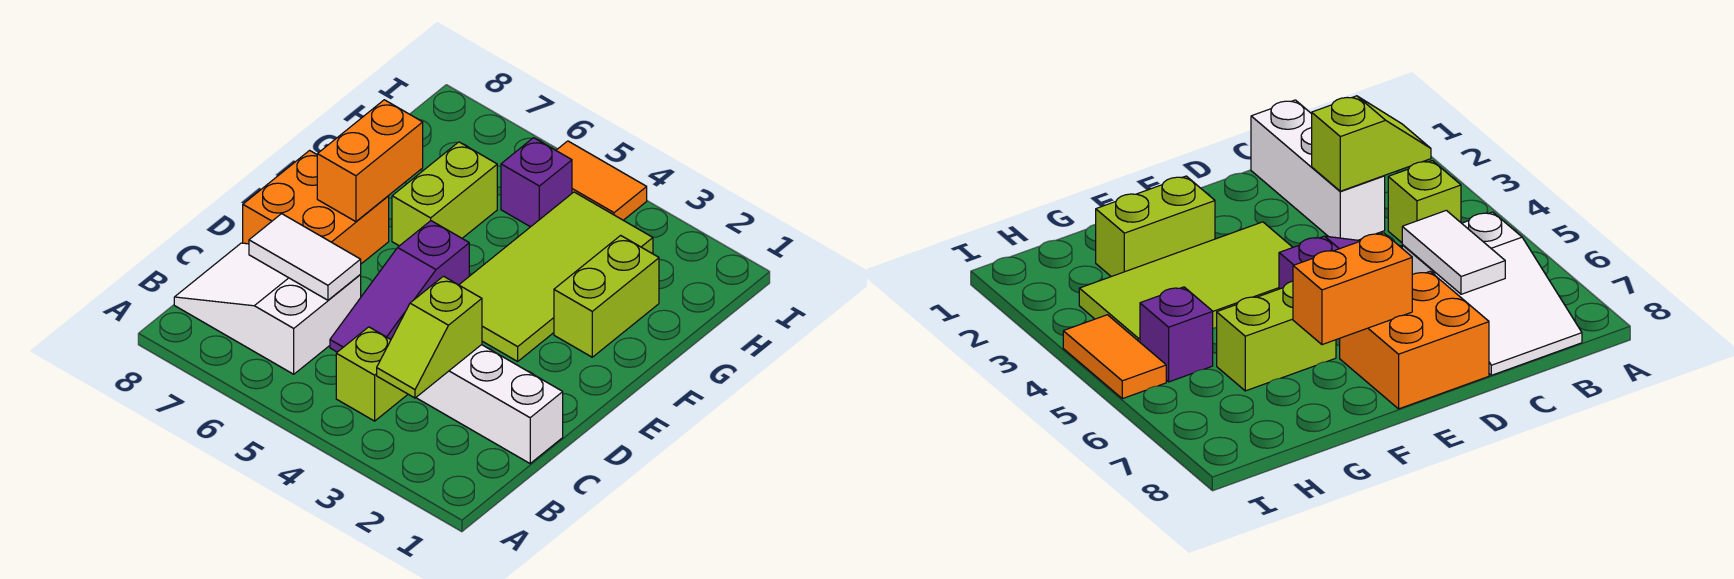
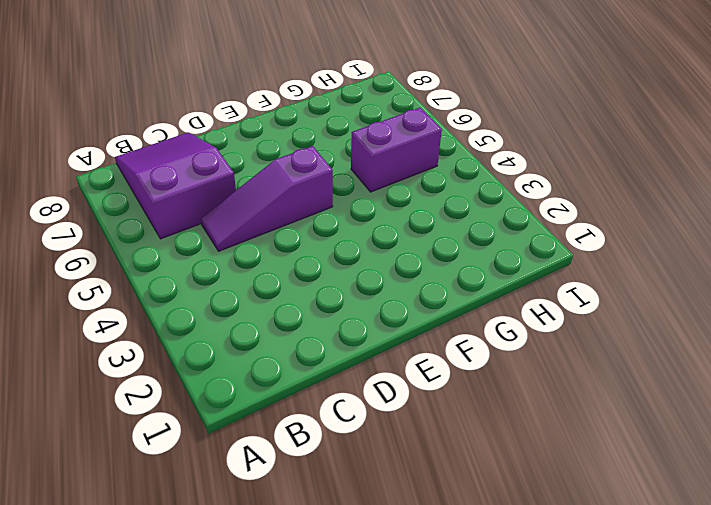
purple 2x3 slope [115,132,236,239] -> white 2x3 slope [174,243,361,374]
purple 1x2 brick [351,108,442,192] -> purple 1x1 brick [501,138,572,227]
none -> lime 1x1 brick [336,327,407,421]
none -> white 1x3 brick [416,345,563,463]
none -> orange 2x2 brick [243,150,389,264]

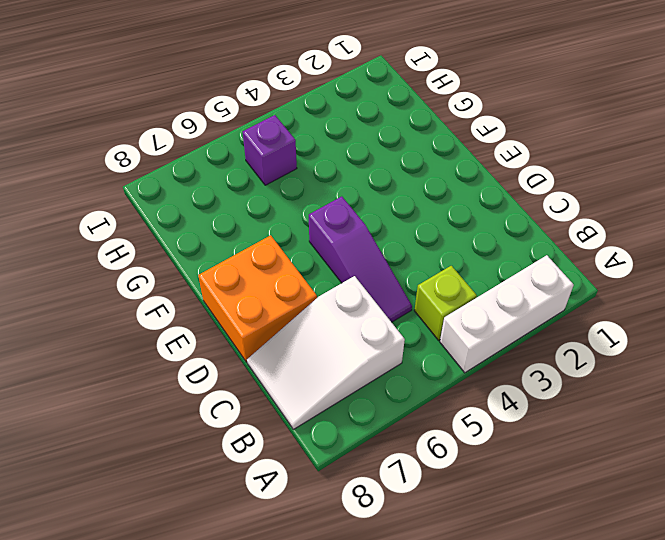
white 1x3 brick [440,255,574,373] -> white 1x3 brick moved to [416,345,563,463]
none -> lime 2x4 tile [459,192,653,361]
none -> lime 1x2 brick [554,235,659,357]
none -> lime 1x2 brick [392,142,497,246]

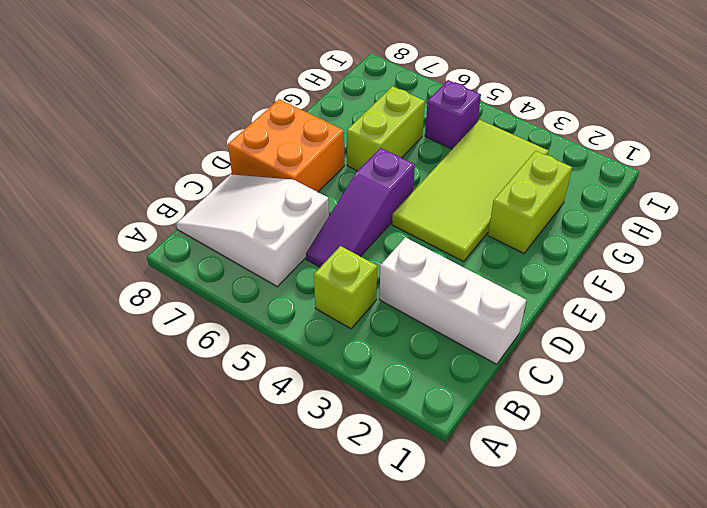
none -> orange 1x2 tile [556,141,647,220]
none -> lime 1x2 slope [377,276,482,398]
none -> white 1x2 tile [249,214,361,300]

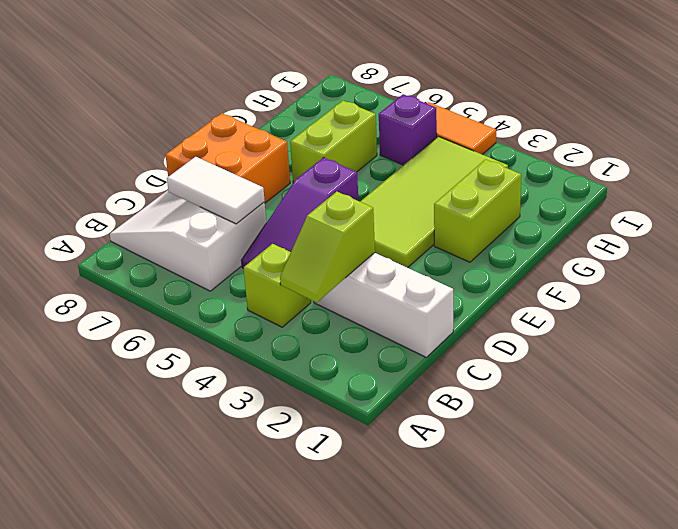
none -> orange 1x2 brick [317,100,423,222]

